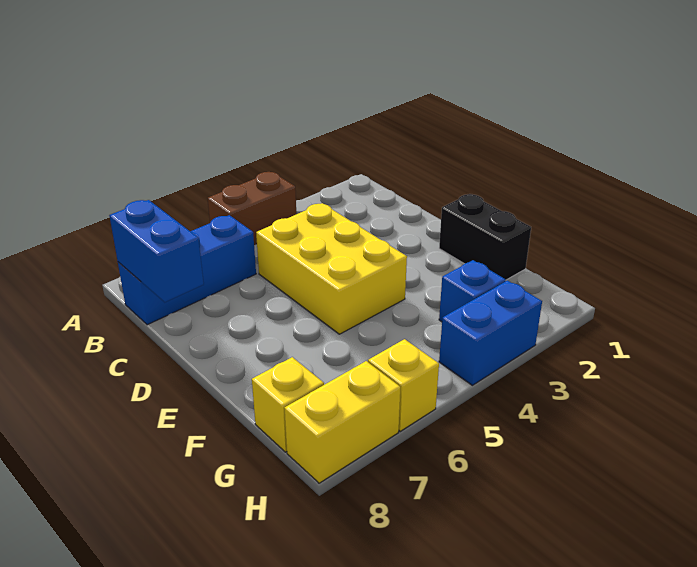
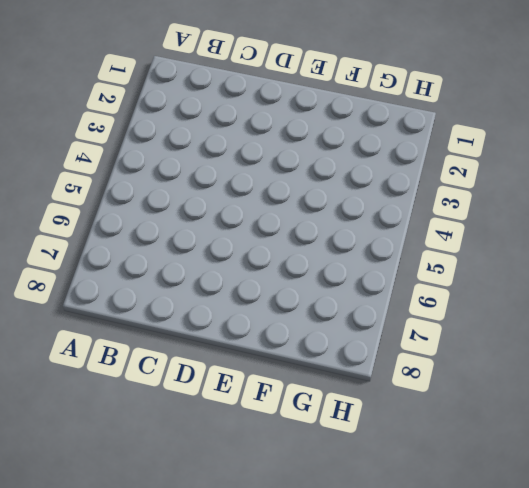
none -> brown 1x2 brick [208,172,296,245]
none -> blue 1x3 brick [118,215,256,325]

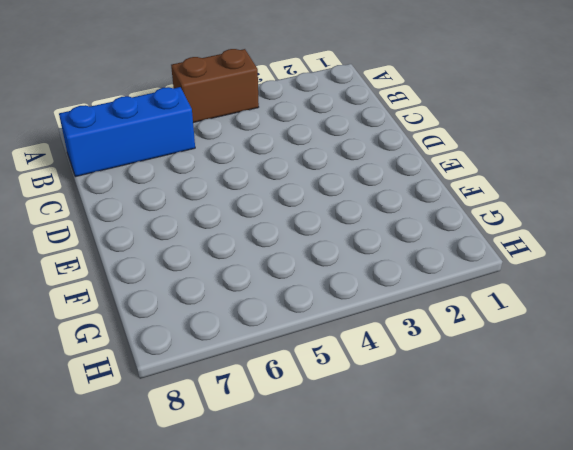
none -> yellow 2x3 brick [256,203,407,334]
none -> black 1x2 brick [439,194,531,280]

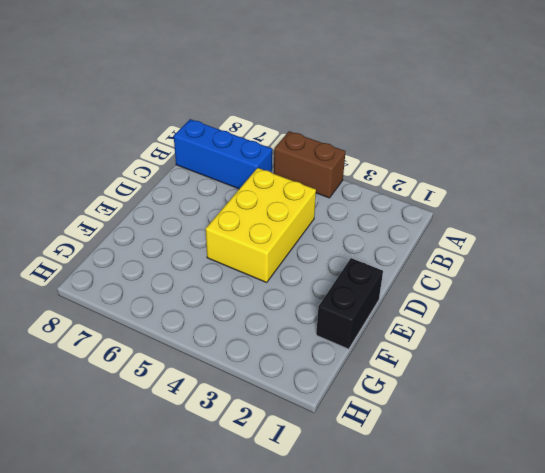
none -> blue 1x1 brick [439,260,506,322]
none -> yellow 1x1 brick [252,357,324,452]

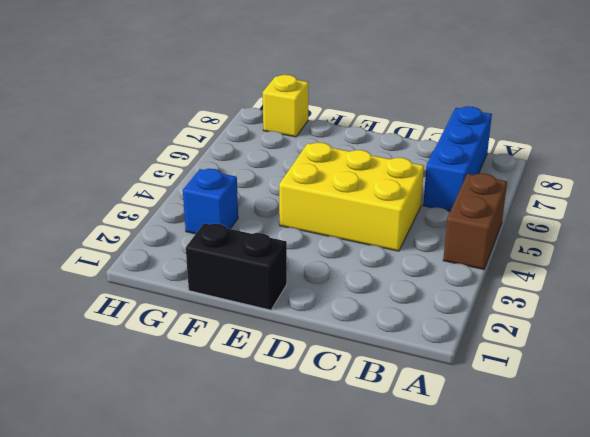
none -> blue 1x2 brick [439,281,542,385]
none -> yellow 1x1 brick [368,339,439,431]

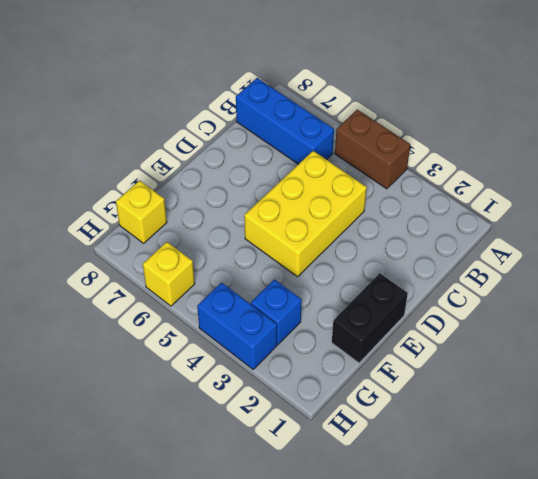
none -> yellow 1x2 brick [284,361,400,483]
none -> blue 1x2 brick [109,200,204,302]

